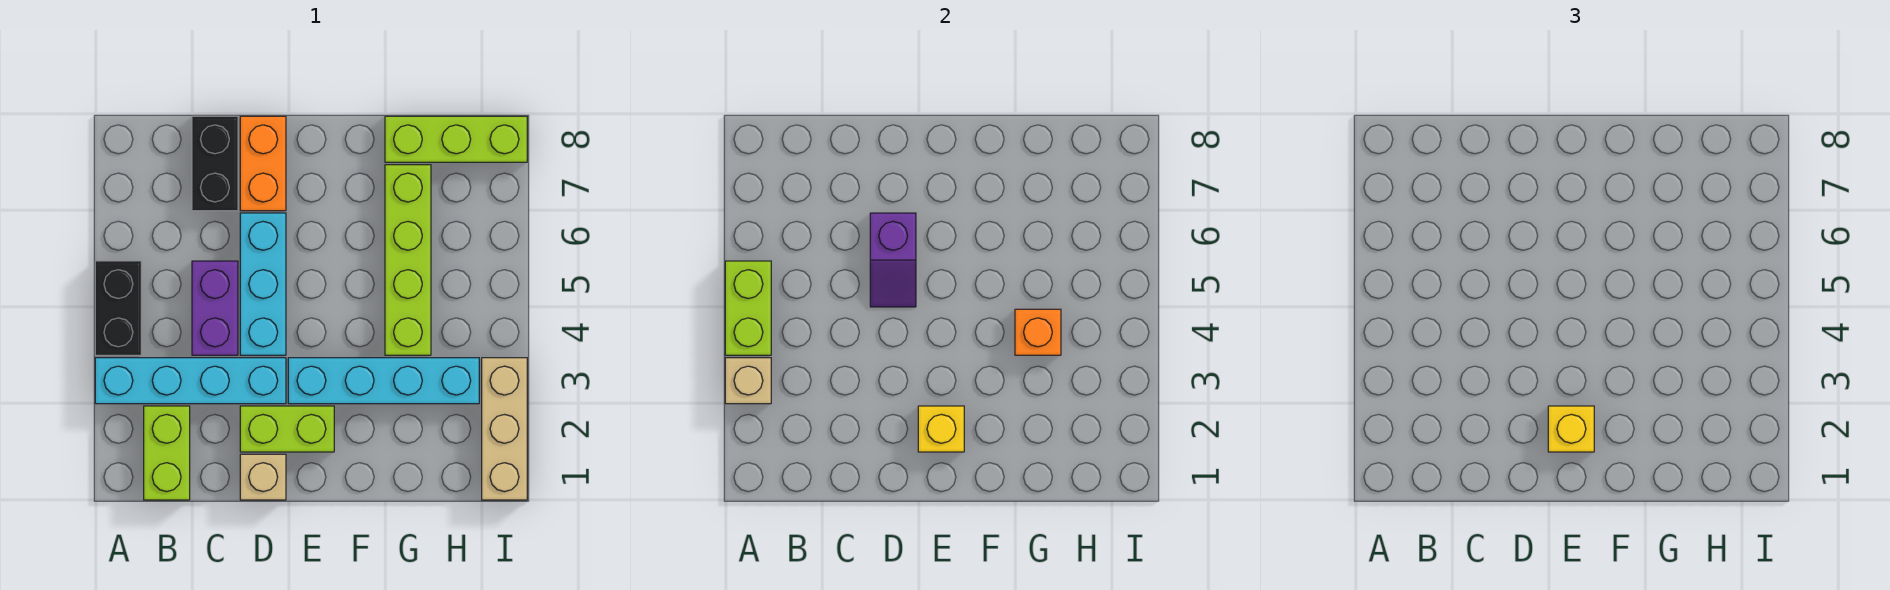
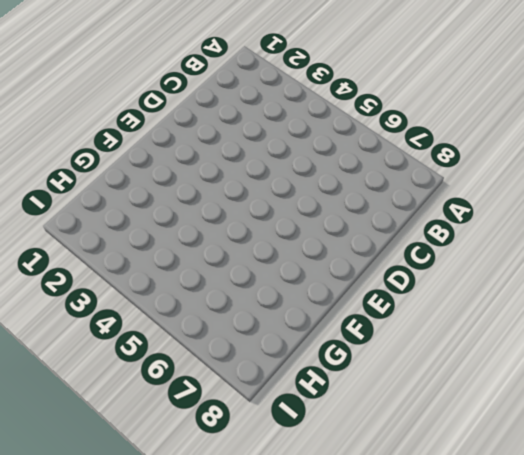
none -> cyan 1x4 brick [95,358,286,404]
none -> black 1x2 brick [95,261,141,355]
none -> lime 1x2 brick [144,406,190,500]

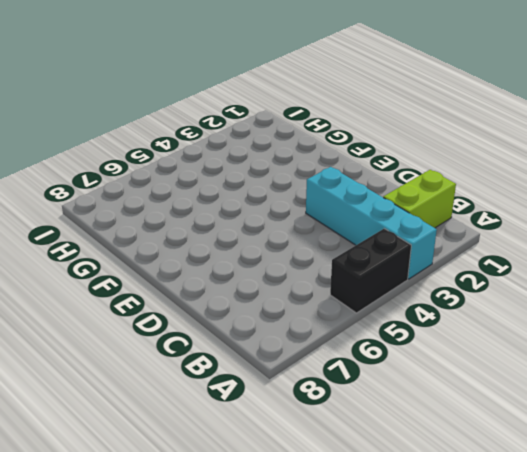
none -> purple 1x2 brick [192,261,238,355]
none -> black 1x2 brick [192,116,238,211]
none -> tan 1x1 brick [240,454,286,500]

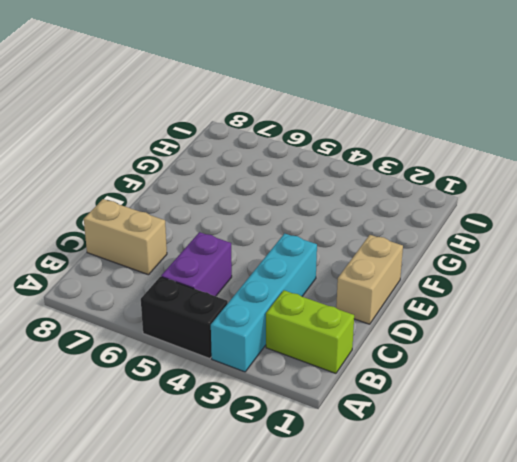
purple 1x2 brick [161,232,232,296] -> purple 1x2 brick turned to [192,261,238,355]
tan 1x2 brick [84,199,167,275] -> black 1x2 brick [192,116,238,211]
tan 1x2 brick [336,235,403,324] -> tan 1x1 brick [240,454,286,500]
none -> lime 1x2 brick [240,406,334,452]
none -> cyan 1x3 brick [240,213,286,355]
none -> orange 1x2 brick [240,116,286,211]

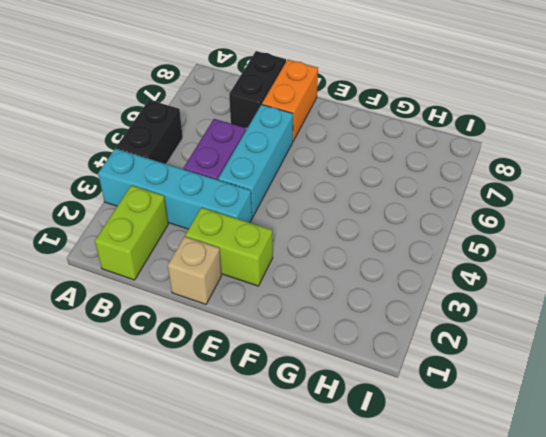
none -> cyan 1x4 brick [288,358,479,404]
none -> lime 1x4 brick [385,165,431,355]
none -> lime 1x3 brick [385,116,527,162]

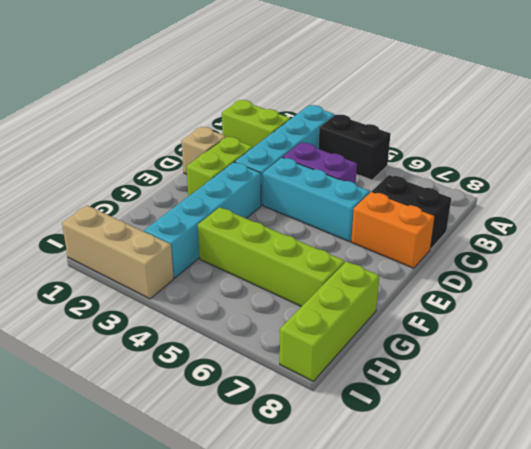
none -> tan 1x1 brick [725,358,771,404]
none -> lime 1x2 brick [725,261,771,355]
none -> purple 1x2 slope [870,213,916,307]

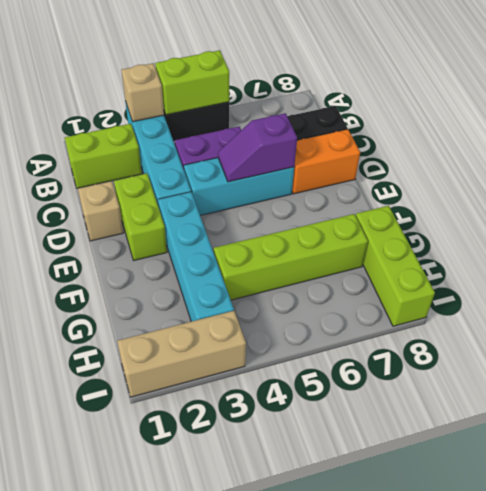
none -> yellow 1x1 brick [918,406,964,452]
none -> orange 1x1 brick [1015,309,1061,355]
none -> yellow 1x1 brick [1548,406,1594,452]

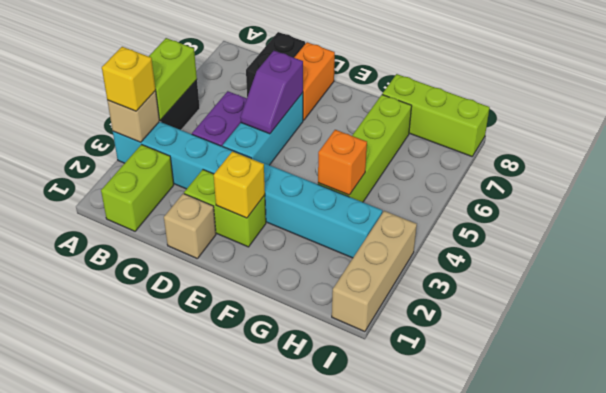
yellow 1x1 brick [102,47,156,111] -> yellow 1x1 brick moved to [1548,406,1594,452]

